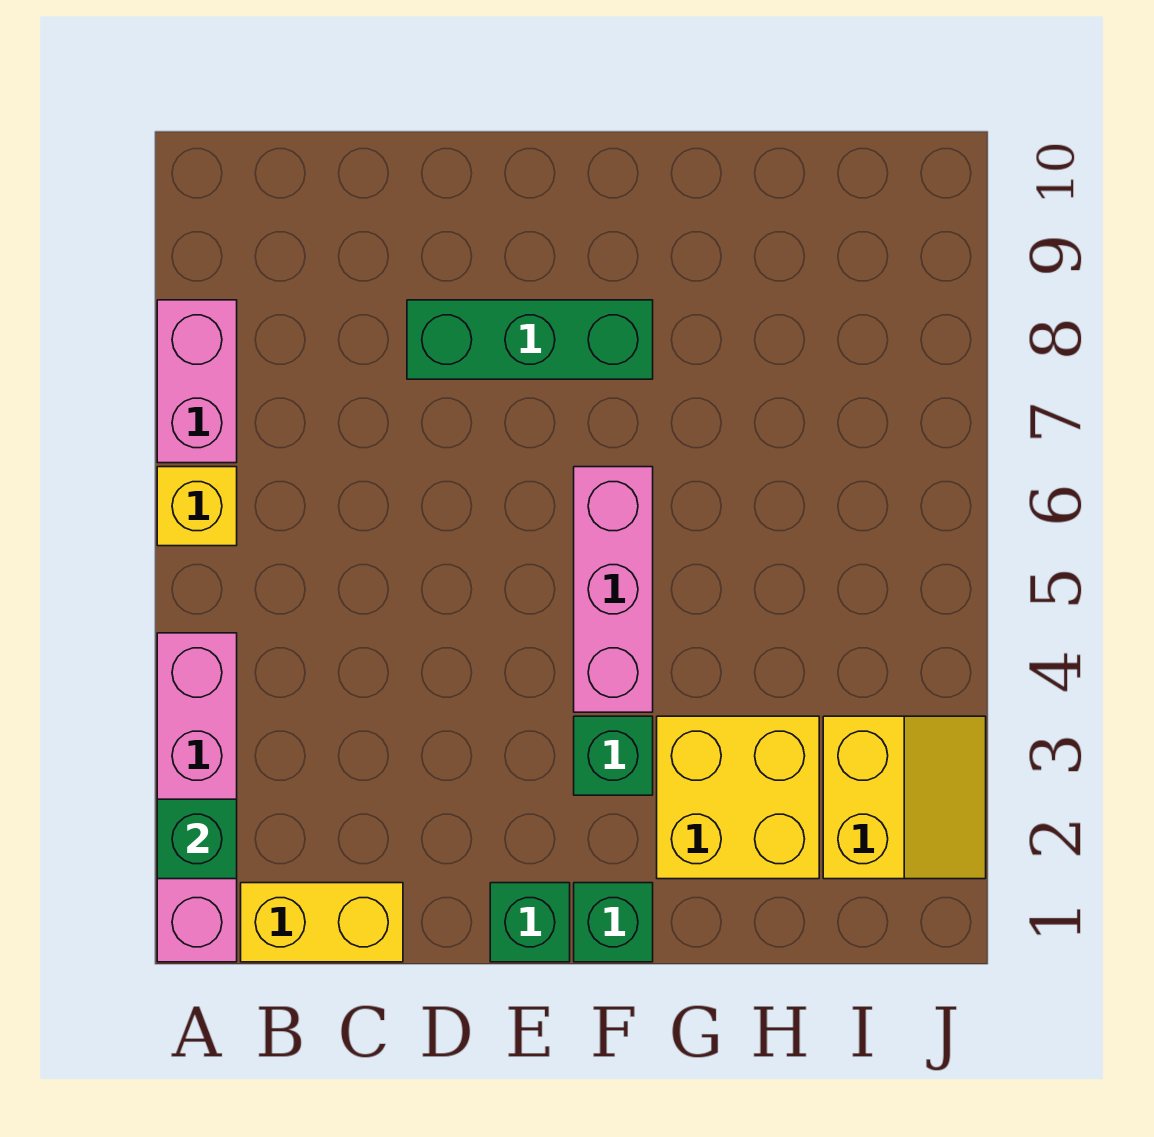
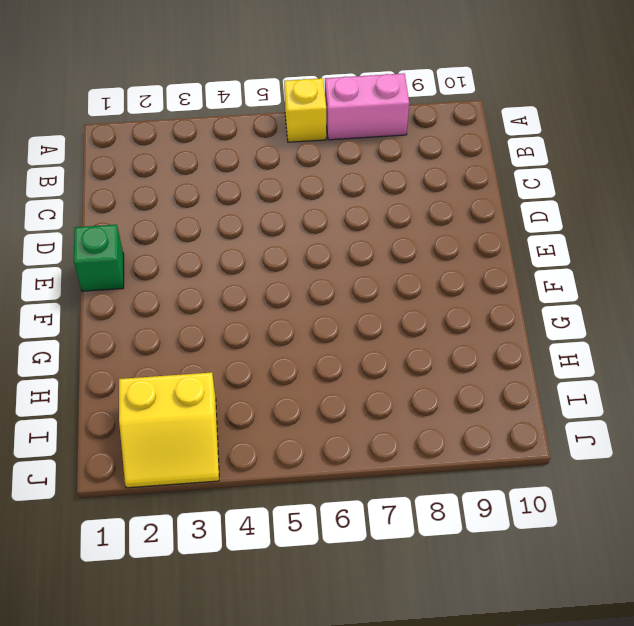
none -> pink 1x4 brick [157,633,237,962]
none -> yellow 1x2 brick [241,883,403,962]
none -> green 1x3 brick [407,300,653,379]

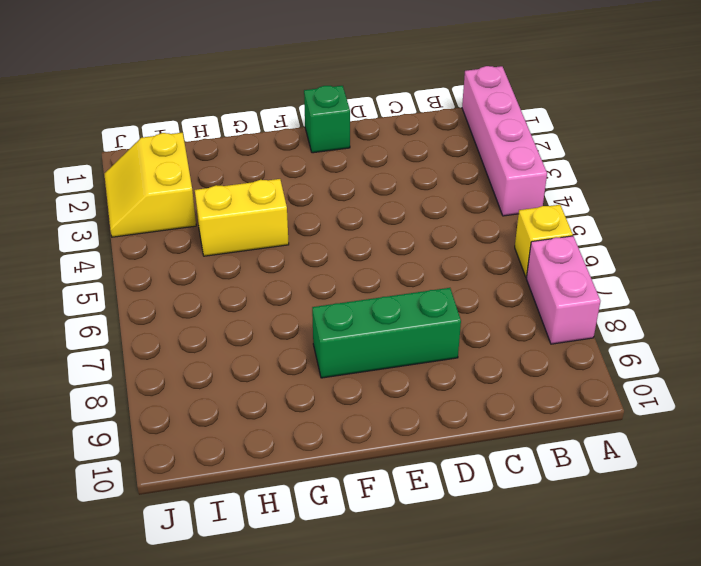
yellow 1x2 brick [195,179,289,256] -> yellow 1x2 brick moved to [241,883,403,962]
none -> green 1x1 brick [574,883,653,962]
none -> green 1x1 brick [574,716,653,795]
none -> pink 1x3 brick [574,467,653,712]

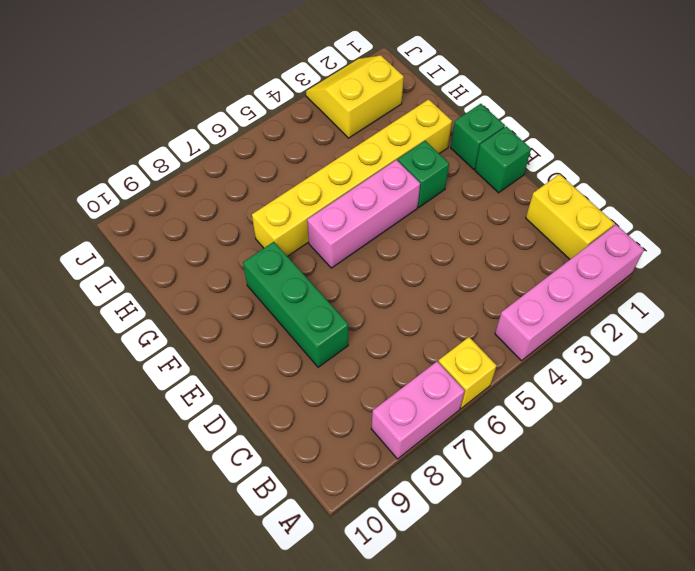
yellow 1x6 brick [252,99,452,256] -> yellow 2x2 brick [657,716,819,879]
none -> green 1x1 brick [157,799,237,879]

